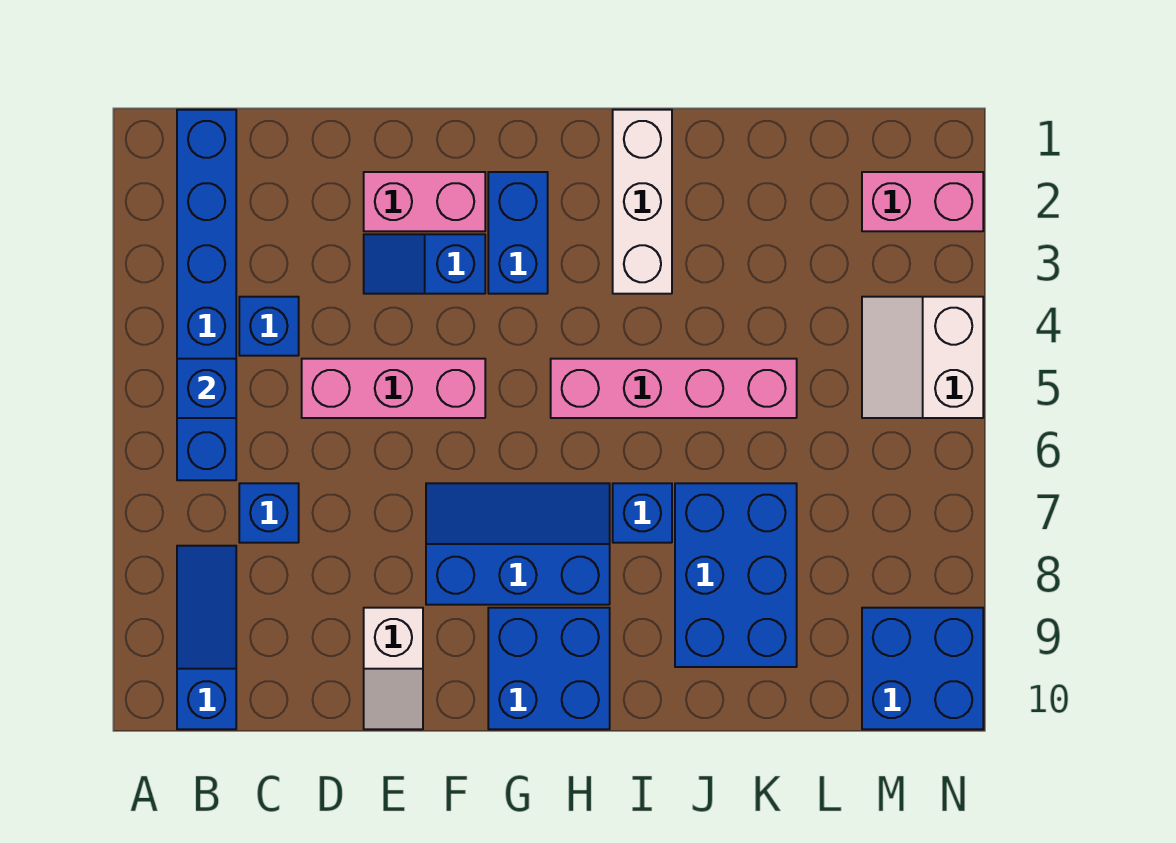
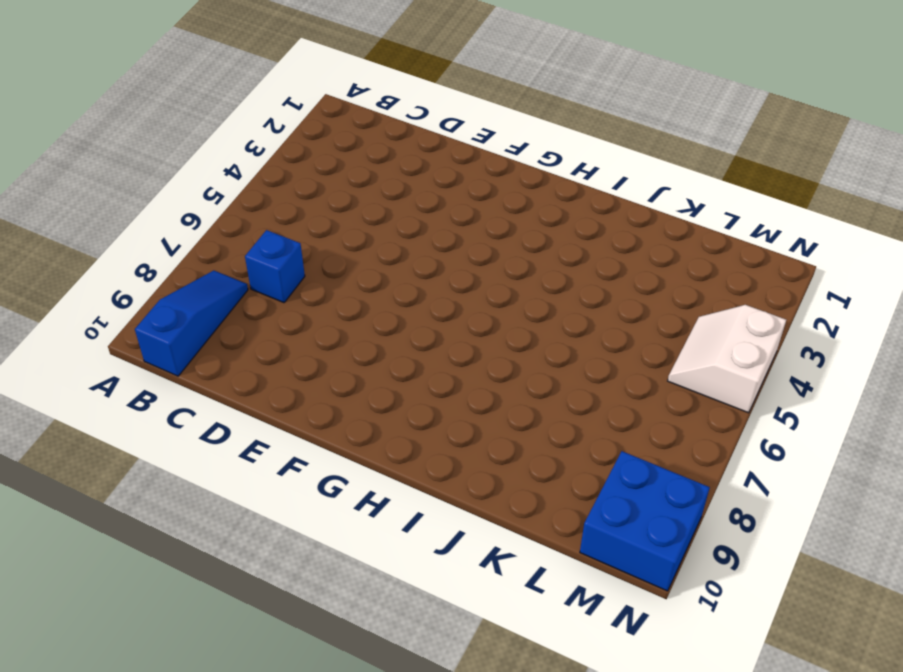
none -> blue 1x6 brick [177,110,236,480]
none -> blue 1x1 brick [239,297,299,356]
none -> pink 1x3 brick [302,359,485,418]

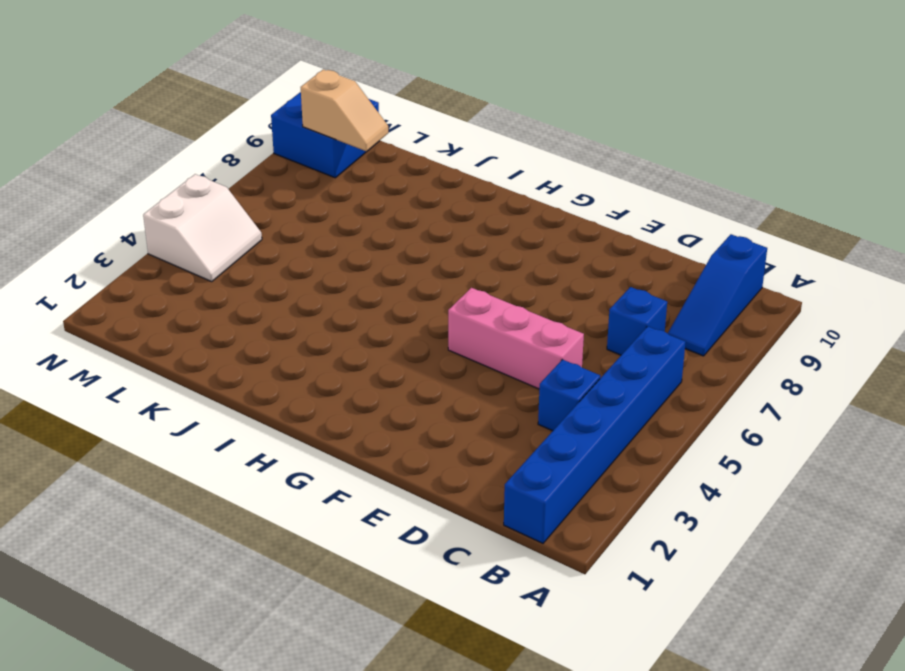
tan 1x2 slope [301,69,388,151] -> none
none -> pink 1x2 brick [364,172,485,231]
none -> blue 1x2 slope [364,234,485,294]
none -> white 1x2 slope [364,608,423,729]

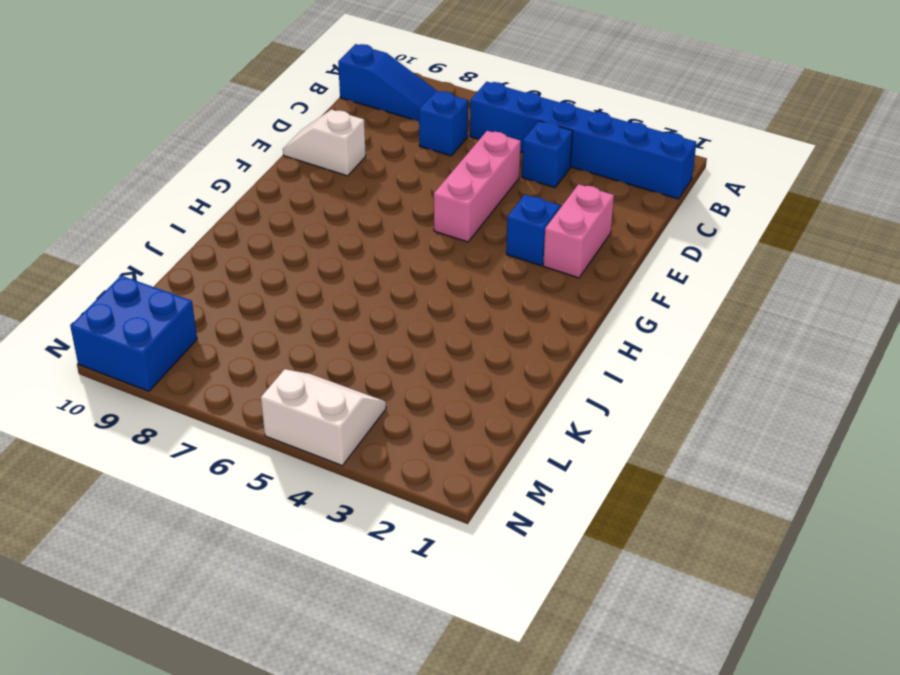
none -> blue 2x3 slope [426,483,610,605]
none -> blue 1x2 brick [488,172,548,294]
none -> blue 2x2 brick [488,608,610,729]

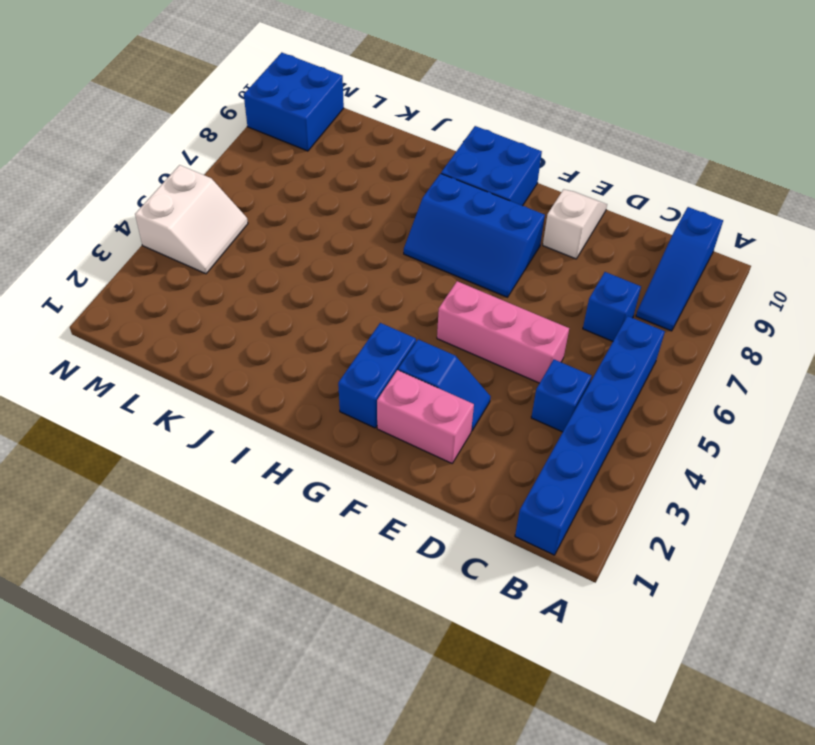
none -> pink 1x4 brick [551,359,797,418]
none -> white 1x3 brick [613,110,672,294]
none -> blue 1x1 brick [613,483,672,543]

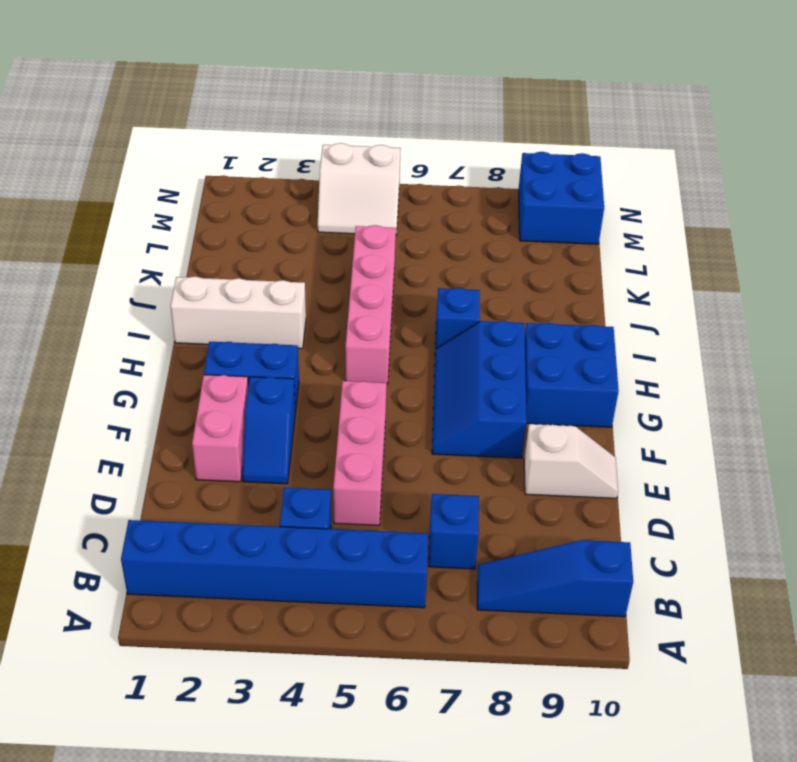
none -> blue 2x3 brick [675,483,797,667]
none -> pink 1x2 brick [862,172,983,231]
none -> blue 1x1 brick [177,359,236,418]

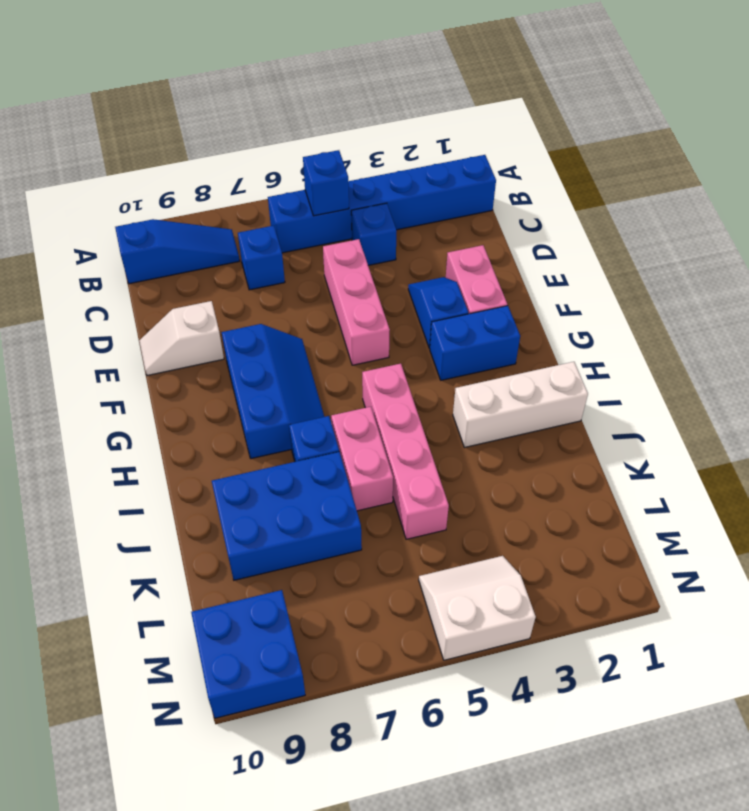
pink 1x2 brick [331,407,393,511] -> pink 1x2 brick moved to [862,172,983,231]
none -> blue 2x2 brick [488,608,610,729]

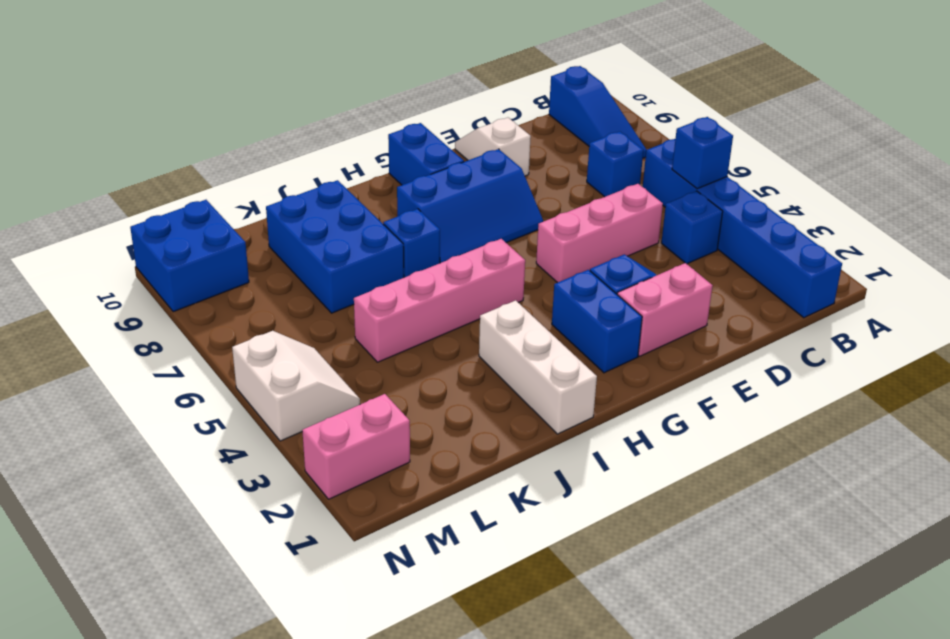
blue 1x2 brick [388,123,464,185] -> blue 2x2 brick [488,608,610,729]

